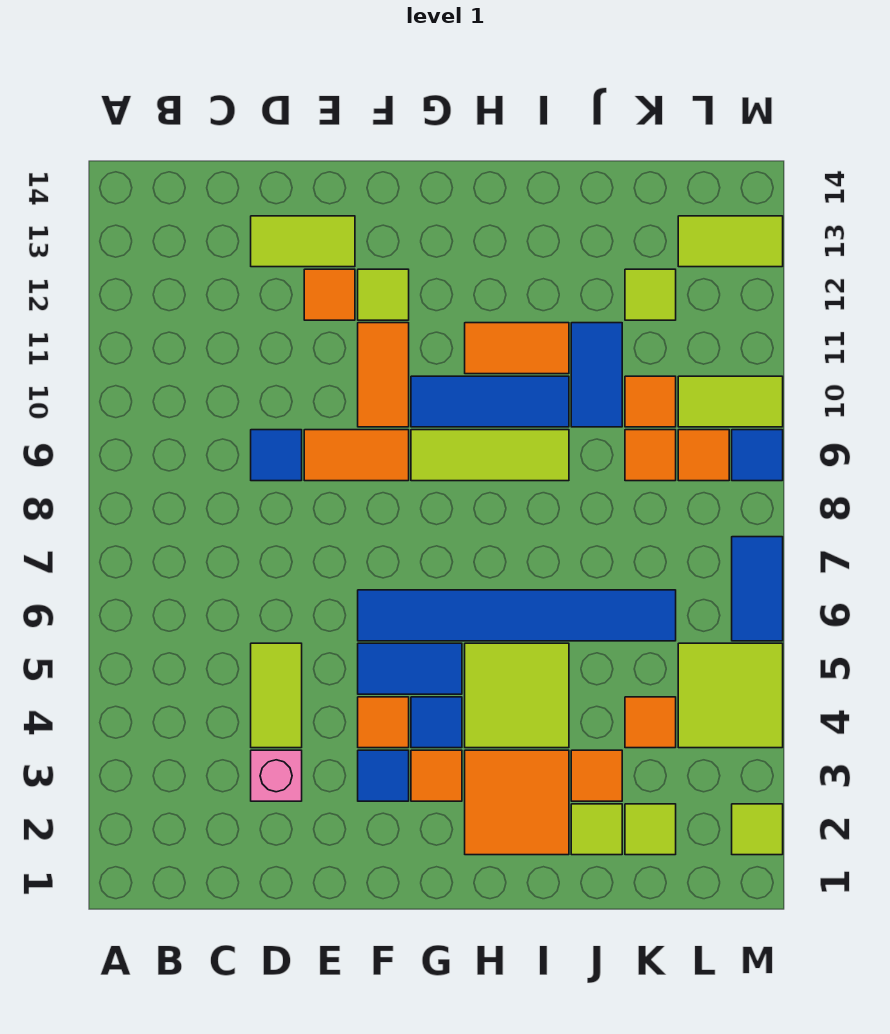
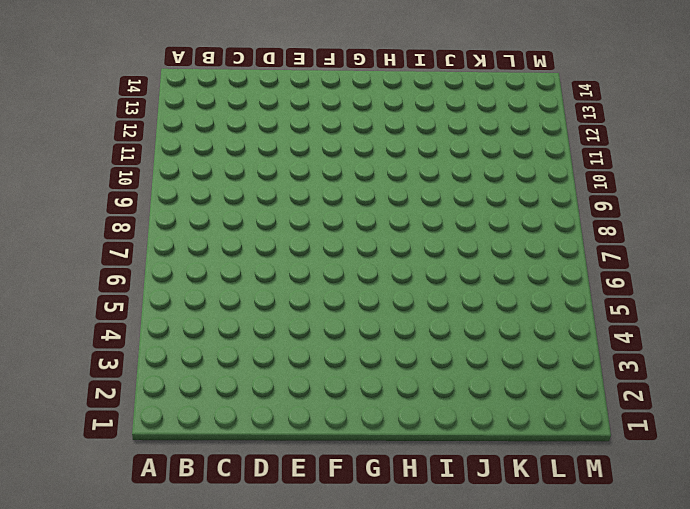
none -> pink 1x1 brick [251,750,302,801]
none -> lime 1x2 tile [251,643,302,748]
none -> blue 1x1 tile [251,430,302,481]
none -> lime 1x2 tile [251,216,355,267]

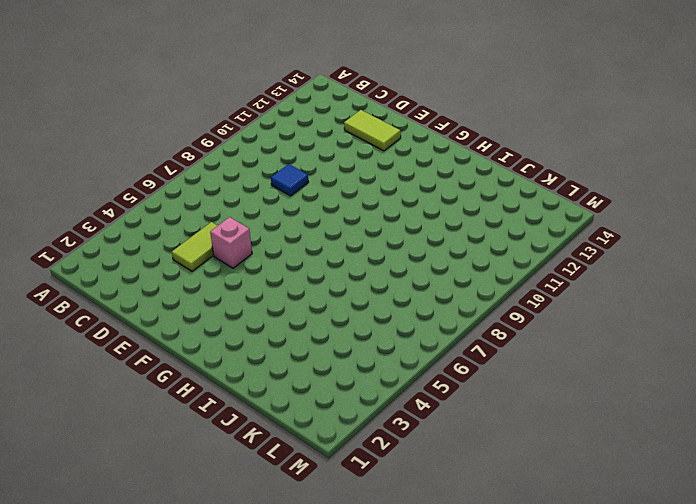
pink 1x1 brick [210,217,252,268] -> pink 1x1 brick moved to [251,750,302,801]
none -> orange 1x2 tile [304,430,409,481]
none -> orange 1x1 tile [304,269,355,320]
none -> blue 1x1 tile [358,750,409,801]
none -> orange 1x1 tile [358,697,409,748]

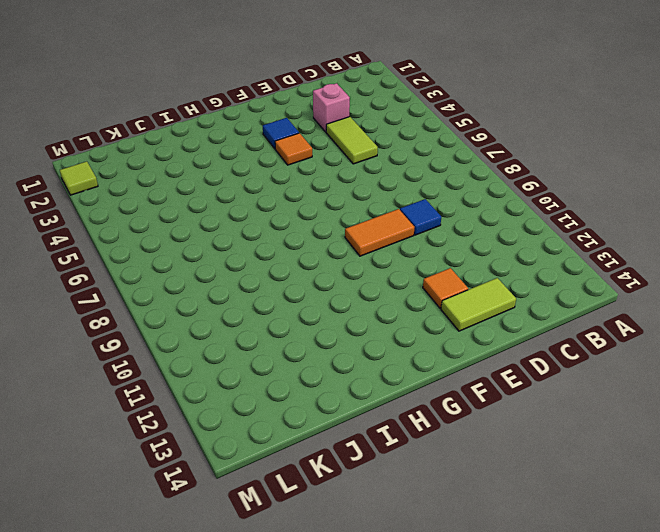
none -> blue 1x2 tile [358,643,462,694]
none -> blue 1x6 tile [358,590,676,641]
none -> orange 1x2 tile [358,323,409,427]
none -> lime 1x1 tile [358,269,409,320]

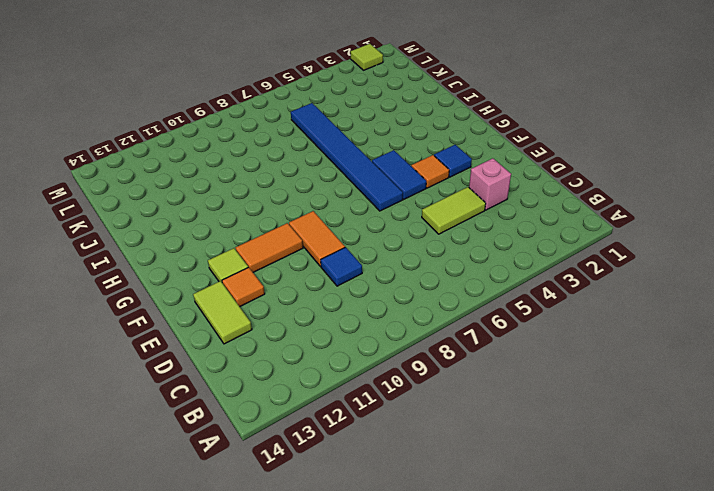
none -> orange 1x1 tile [411,750,462,801]
none -> blue 1x1 tile [411,697,462,748]
none -> lime 1x3 tile [411,430,569,481]
none -> blue 1x3 tile [411,376,569,427]

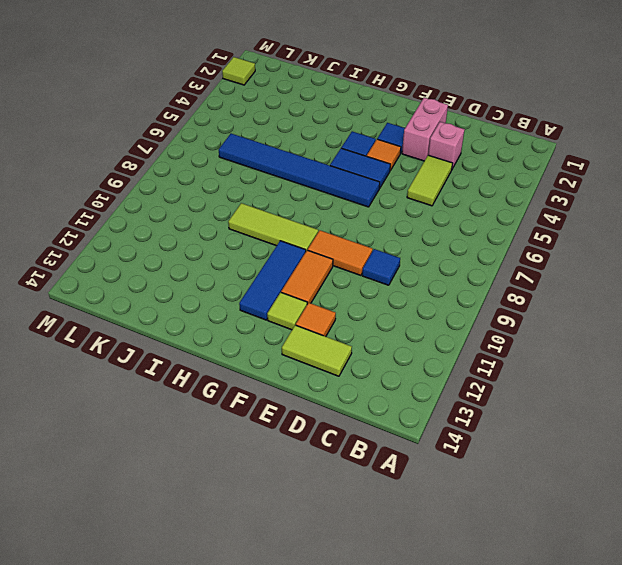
pink 1x2 brick [402,98,448,161] -> none
blue 1x3 tile [239,241,306,320] -> blue 1x3 tile turned to [411,376,569,427]
none -> orange 1x1 tile [411,750,462,801]
none -> orange 2x2 tile [465,750,569,855]
none -> lime 2x2 tile [465,643,569,748]
none -> orange 1x2 tile [465,323,569,374]

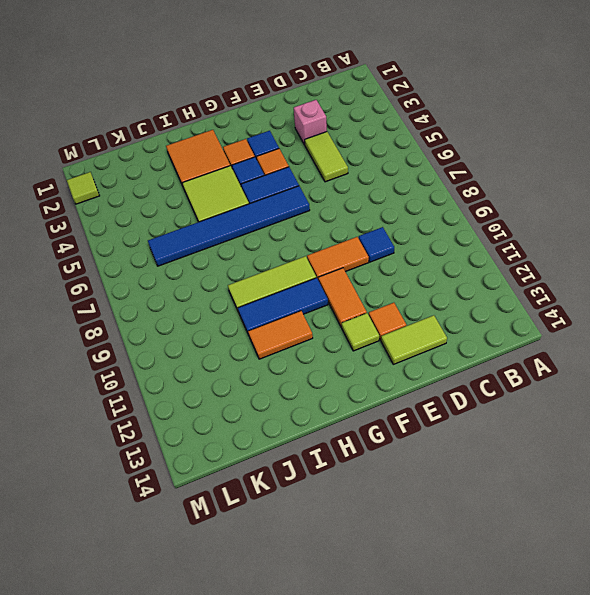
none -> lime 1x1 tile [571,804,622,855]
none -> orange 1x1 tile [571,750,622,801]
none -> blue 1x2 tile [571,323,622,427]
none -> lime 1x1 tile [625,804,676,855]

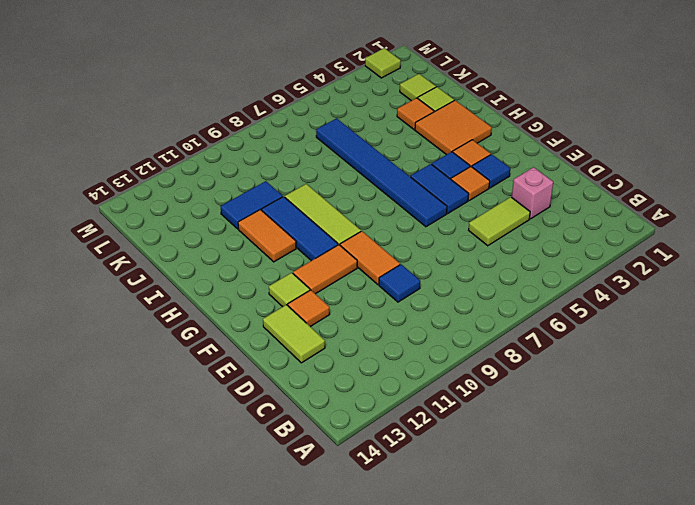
none -> lime 2x2 tile [465,643,569,748]
none -> orange 1x1 tile [625,697,676,748]
none -> orange 1x1 tile [625,430,676,481]
none -> orange 1x1 tile [625,376,676,427]

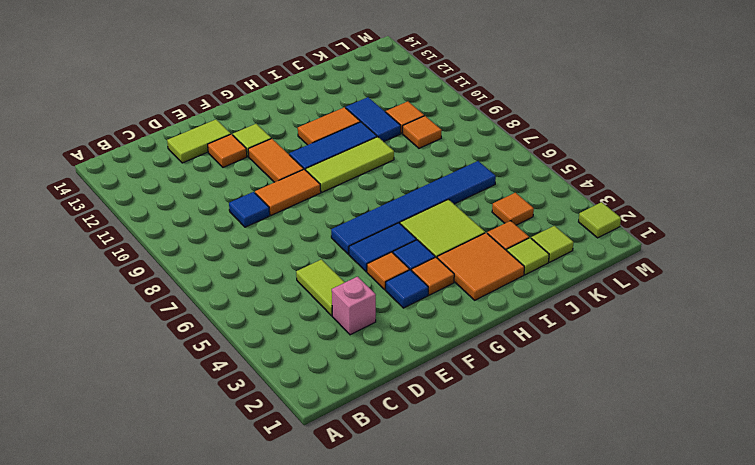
none -> lime 1x1 tile [625,269,676,320]
none -> lime 2x2 tile [678,643,783,748]
none -> orange 1x1 tile [678,430,729,481]
none -> lime 1x2 tile [678,376,783,427]

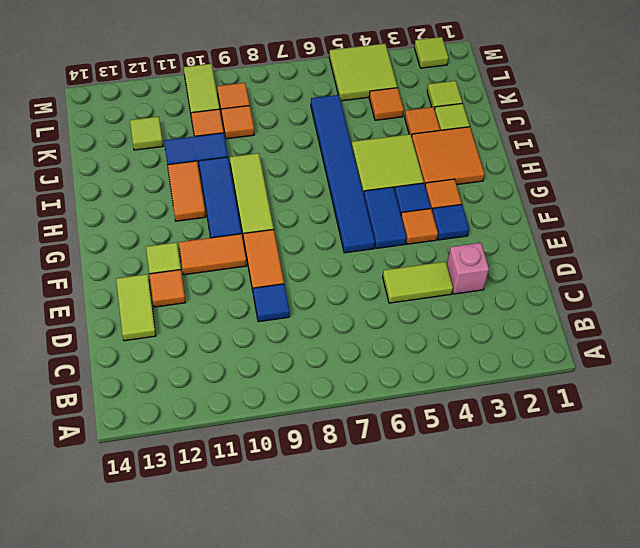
none -> lime 1x2 tile [678,216,783,267]
none -> blue 1x2 tile [732,537,783,641]
none -> blue 1x1 tile [732,430,783,481]

